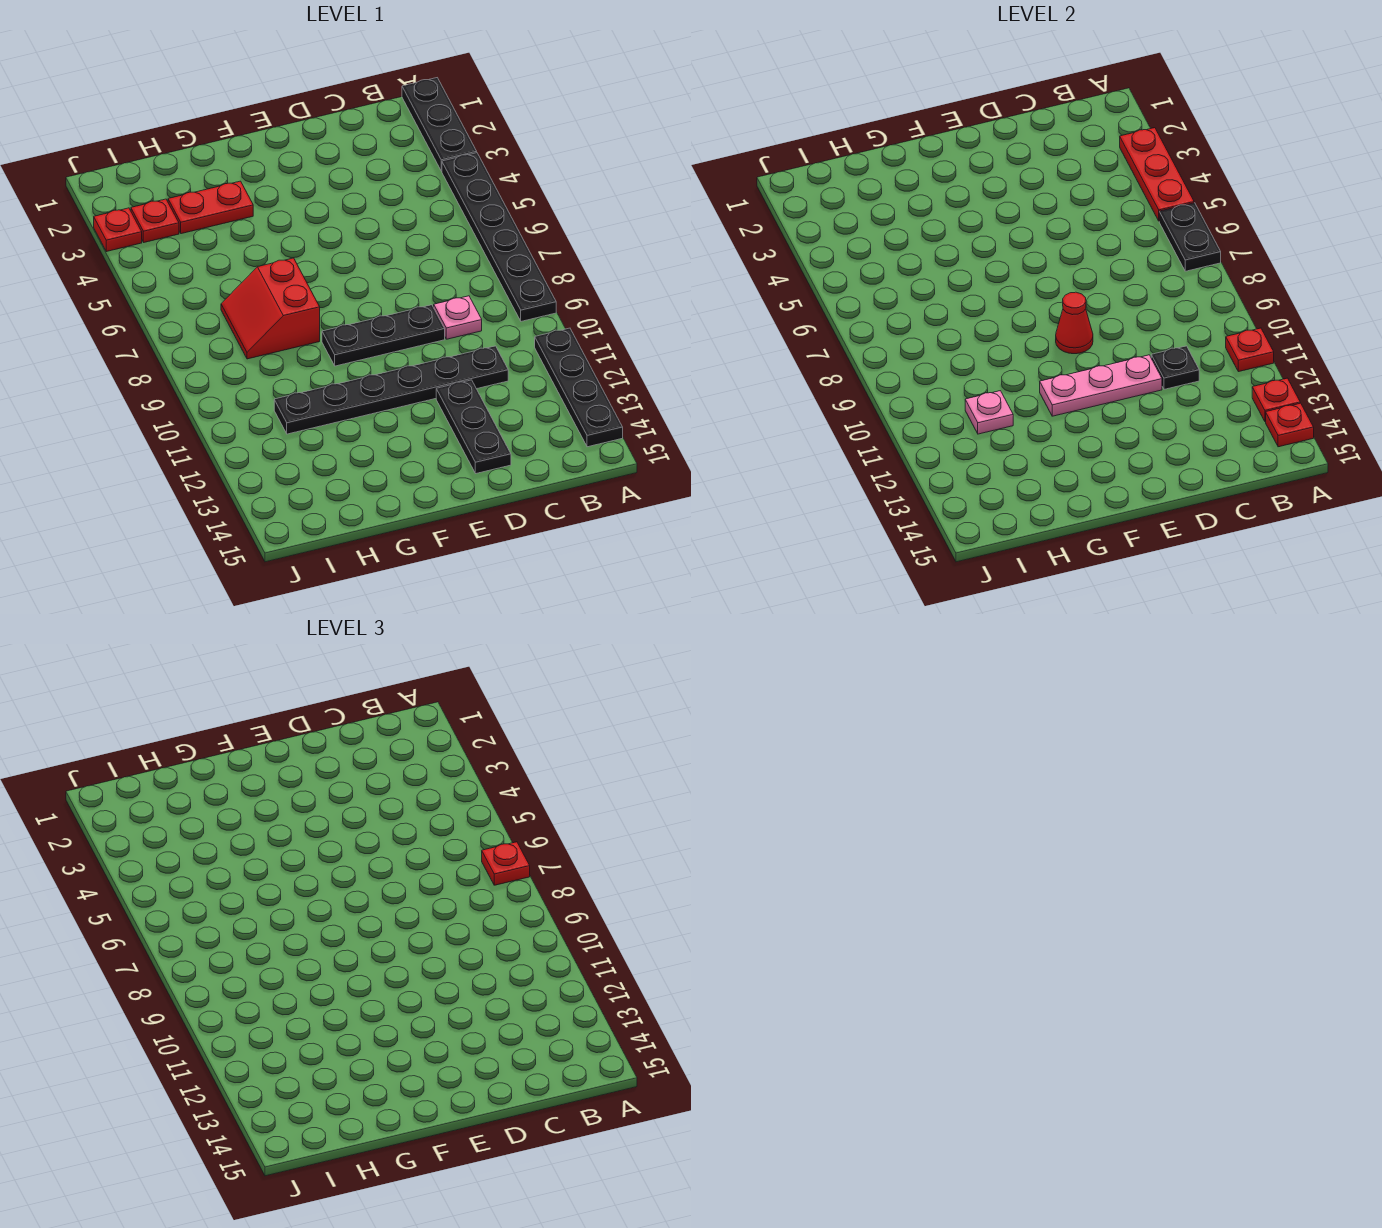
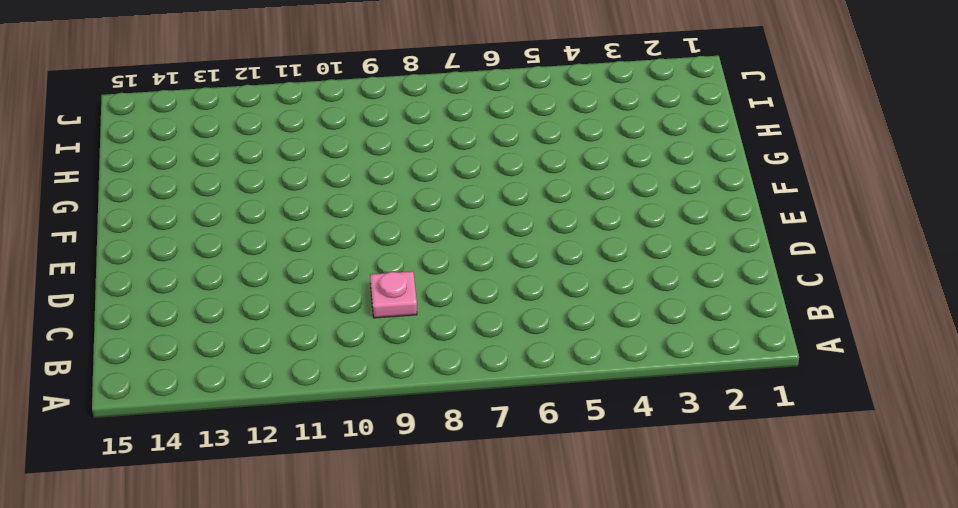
none -> black 1x3 plate [402,78,477,171]
none -> black 1x6 plate [442,153,556,321]
none -> black 1x4 plate [535,328,623,447]

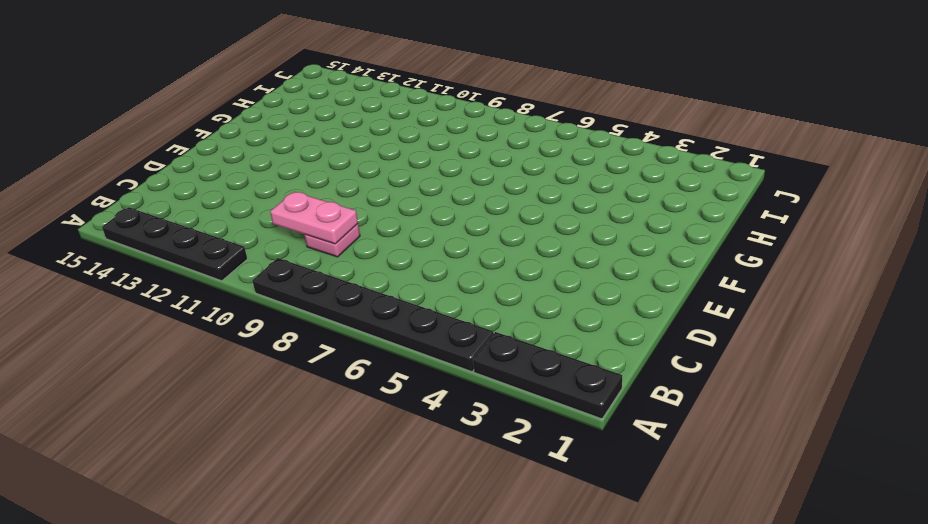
pink 1x2 plate [270,192,358,244] -> none
none -> black 1x6 plate [274,346,508,434]
none -> black 1x3 plate [322,305,445,366]
none -> black 1x3 plate [436,380,511,473]

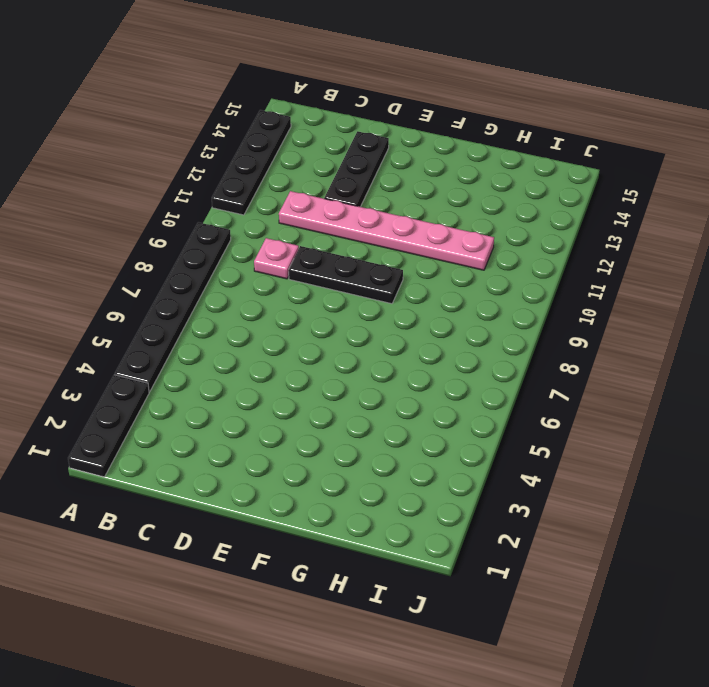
pink 1x6 plate [279,191,494,270] -> black 1x6 plate [274,346,508,434]
none -> red 1x2 plate [168,181,253,234]
none -> red 2x2 slope [221,258,320,359]
none -> red 1x1 plate [131,199,179,242]

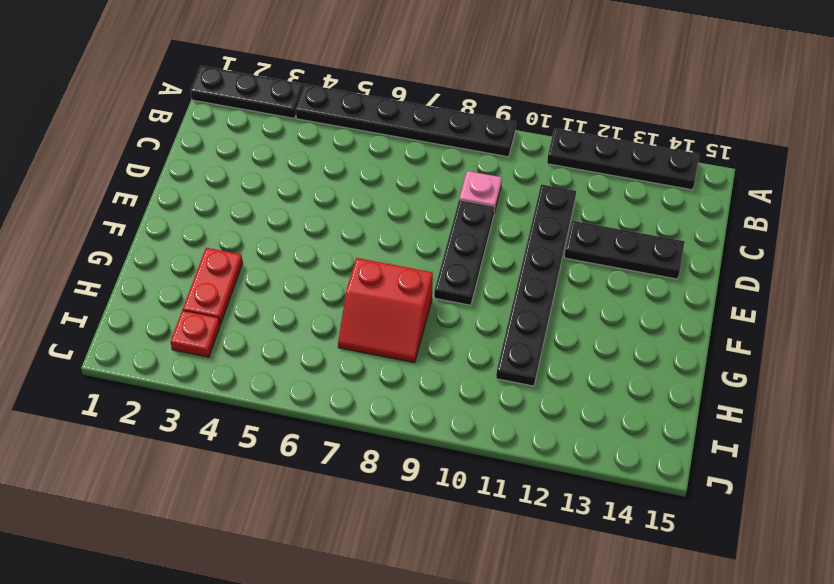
none -> red 1x1 plate [94,208,142,252]
none -> red 1x3 plate [1120,128,1194,221]
none -> black 1x2 plate [1159,203,1221,271]

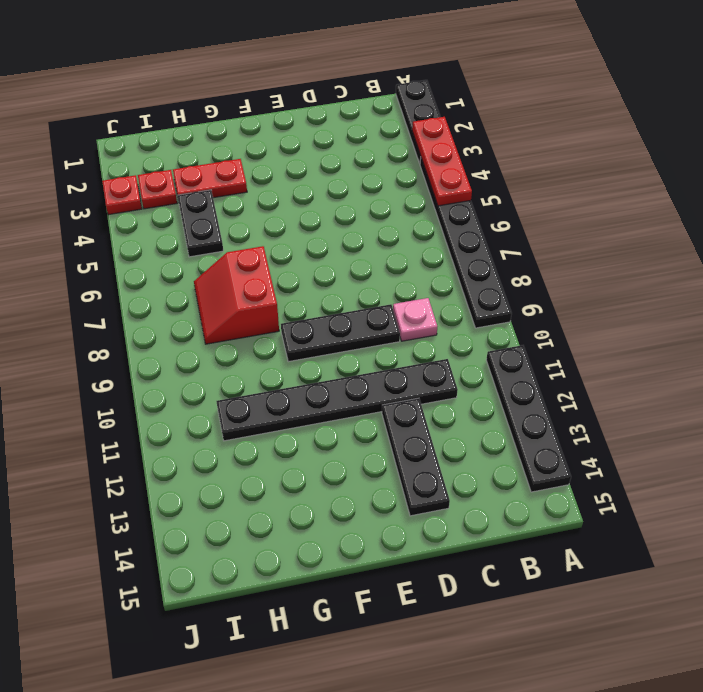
black 1x2 plate [178,190,223,257] -> black 1x2 plate moved to [1159,203,1221,271]
none -> red 1x1 plate [1226,328,1274,372]
none -> red 1x1 plate [1252,378,1300,422]
none -> red 1x1 plate [1266,403,1314,447]

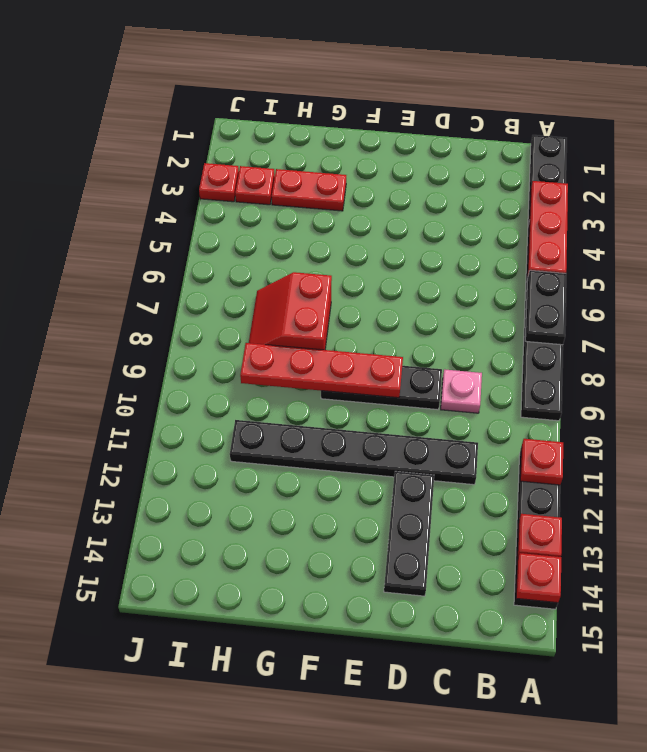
red 1x4 plate [240,343,403,398] -> red 1x1 cone [1056,292,1093,354]
none -> black 1x1 plate [1151,346,1199,389]
none -> pink 1x3 plate [1040,355,1162,416]
none -> pink 1x1 plate [965,391,1013,434]

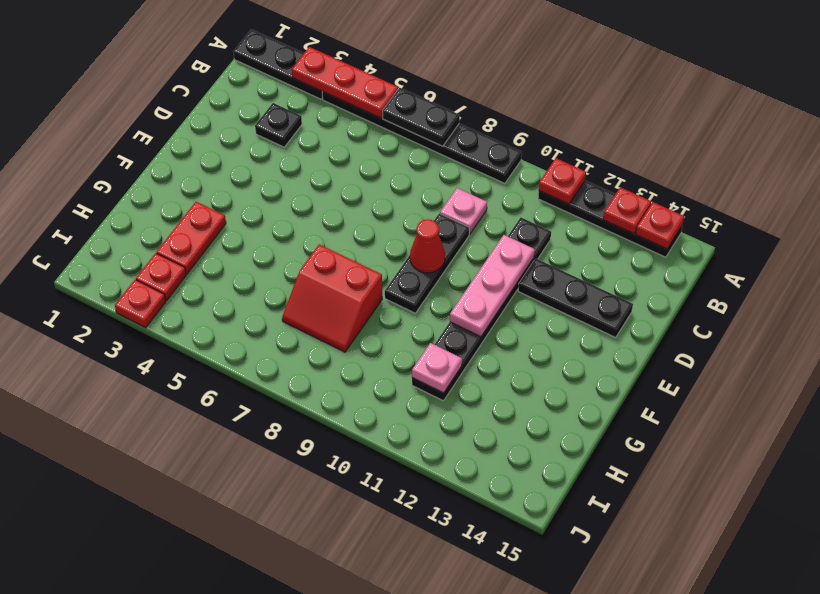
black 1x1 plate [255,103,302,147] -> black 1x1 plate moved to [1151,346,1199,389]
none -> red 1x1 plate [482,842,530,885]

